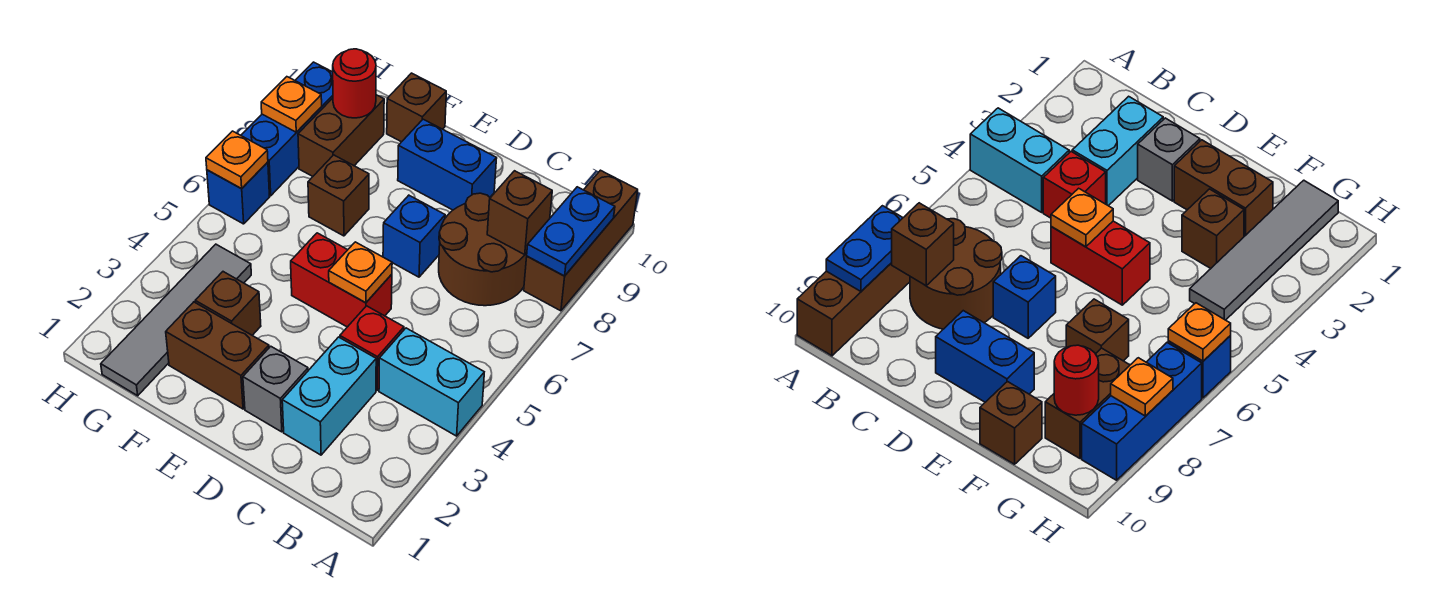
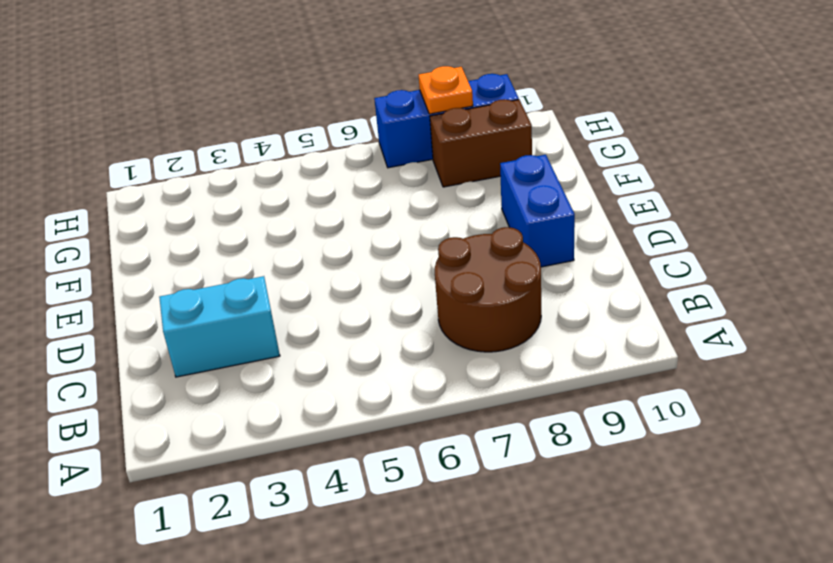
none -> cyan 1x2 brick [379,328,484,436]
none -> brown 1x3 brick [524,170,638,311]
none -> red 1x1 brick [340,306,404,390]

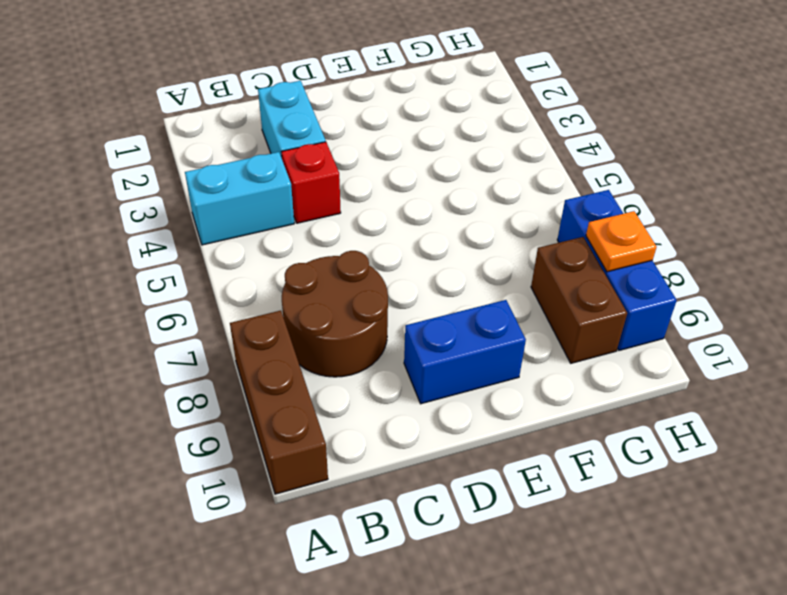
none -> grey 1x1 brick [243,346,308,432]
none -> red 1x2 brick [291,233,392,327]
none -> blue 1x1 brick [383,195,445,277]

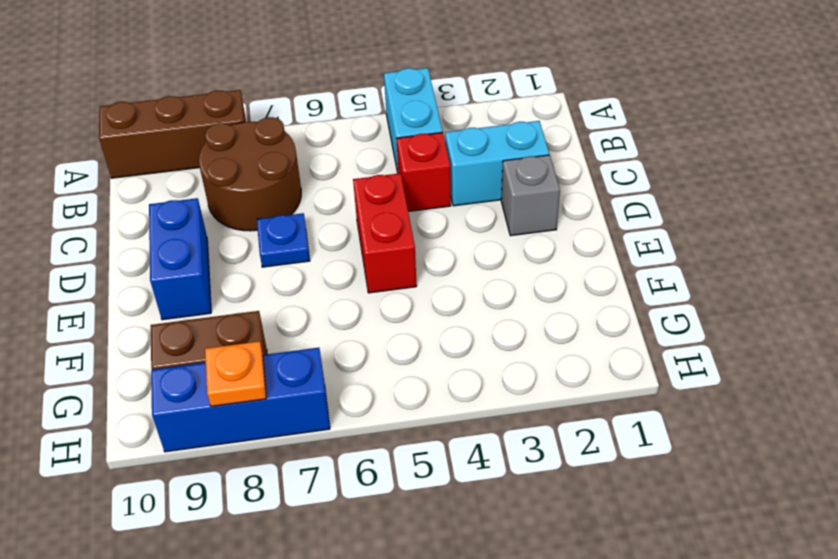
blue 1x1 plate [257,213,310,267] -> blue 1x1 brick [383,195,445,277]
none -> brown 1x2 brick [166,302,269,409]
none -> brown 1x1 brick [195,272,261,335]
none -> brown 1x1 brick [308,155,369,236]

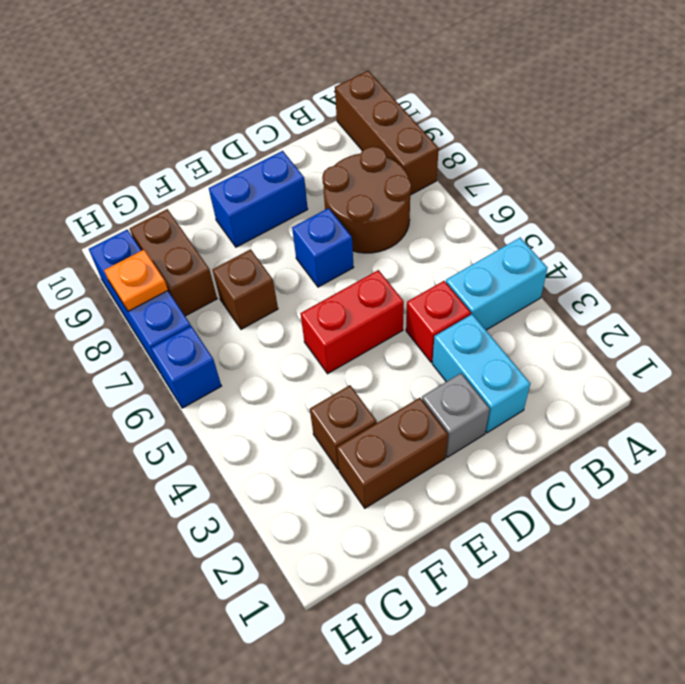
none -> brown 1x1 brick [387,73,446,142]
none -> grey 1x4 tile [101,244,251,396]
none -> blue 1x2 plate [527,187,615,276]

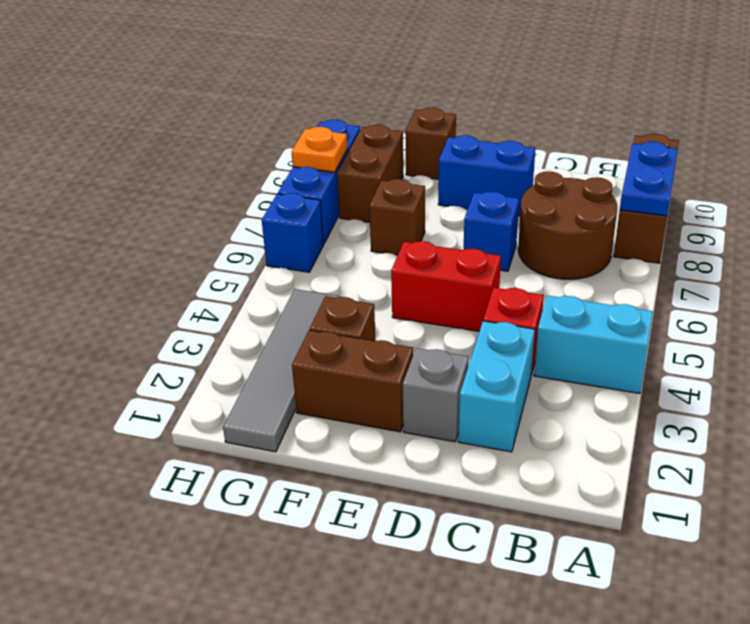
none -> brown 1x1 brick [487,171,552,254]
none -> orange 1x1 plate [329,242,392,303]
none -> red 1x1 round brick [333,49,376,118]

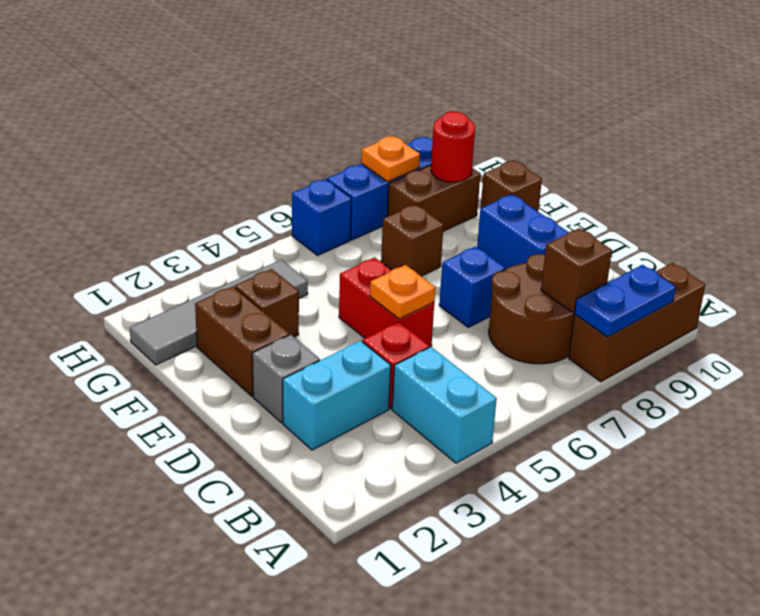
none -> orange 1x1 plate [206,131,268,189]

